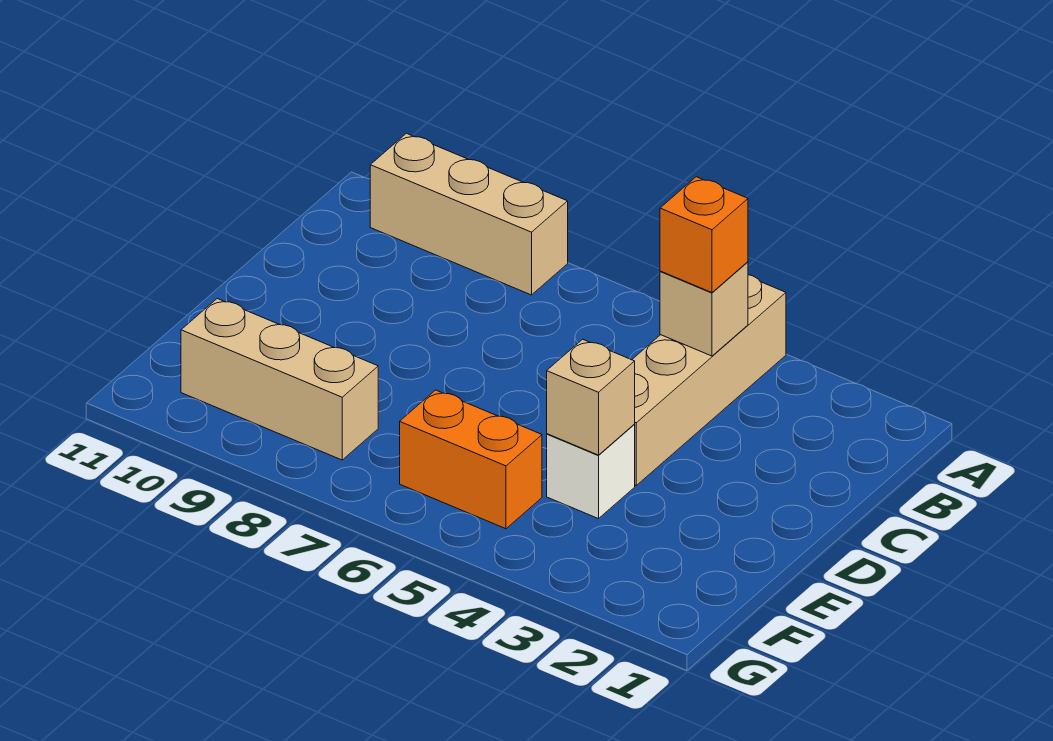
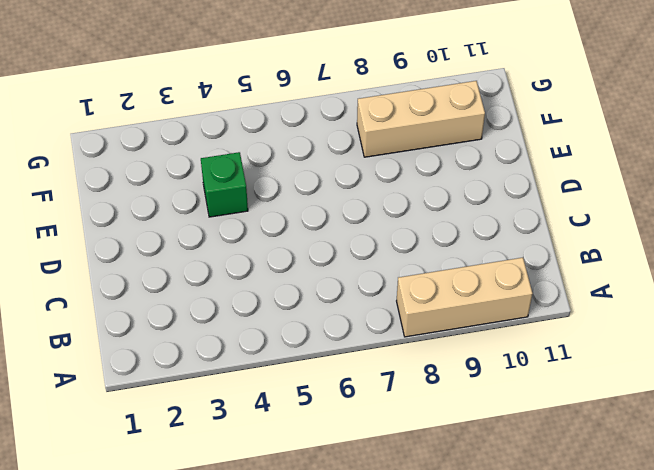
green 1x1 brick [201,152,248,217] -> white 1x1 brick [547,425,635,519]
none -> tan 1x4 brick [632,275,786,485]
none -> orange 1x2 brick [400,390,542,529]

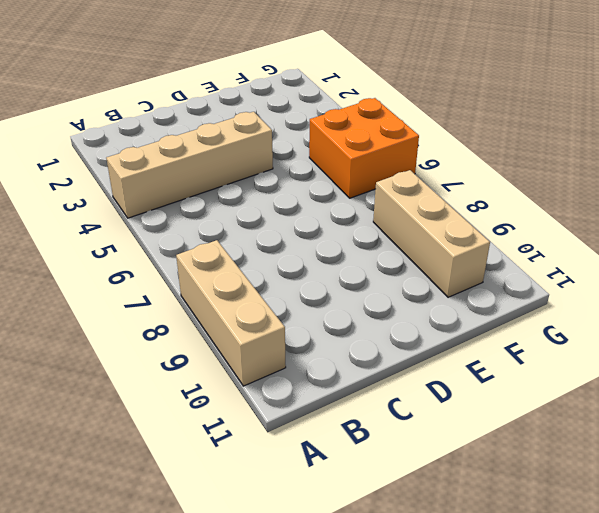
orange 2x2 brick [309,98,419,198] -> orange 1x2 brick [400,390,542,529]
none -> white 1x1 brick [547,425,635,519]
none -> tan 1x1 brick [660,262,748,356]

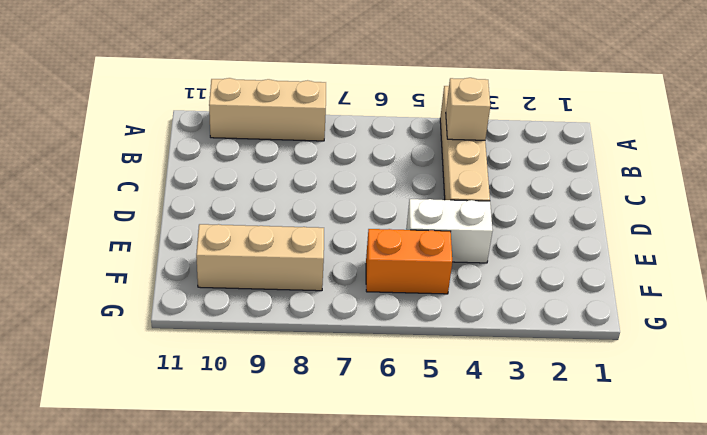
white 1x2 brick [406,199,493,263] -> white 1x1 brick [547,425,635,519]
none -> tan 1x1 brick [547,339,635,455]
none -> orange 1x1 brick [660,177,748,292]

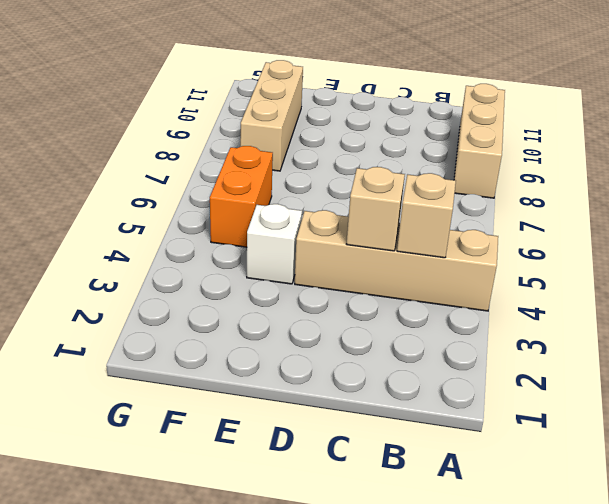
tan 1x1 brick [347,167,405,251] -> tan 1x1 brick moved to [547,339,635,455]
none -> orange 1x1 brick [660,177,748,292]

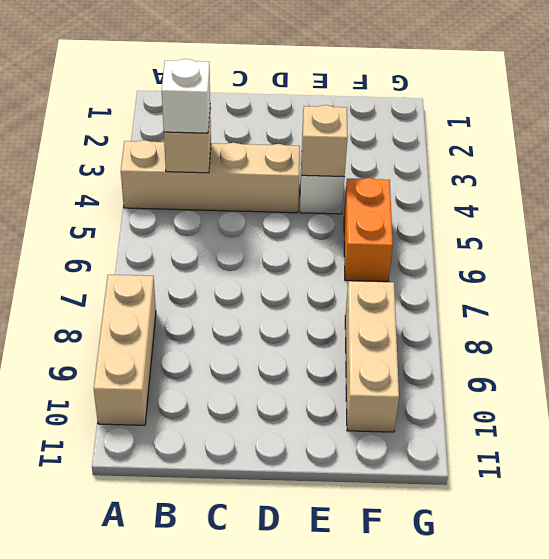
white 1x1 brick [162,59,210,133] -> orange 1x1 brick [660,177,748,292]

